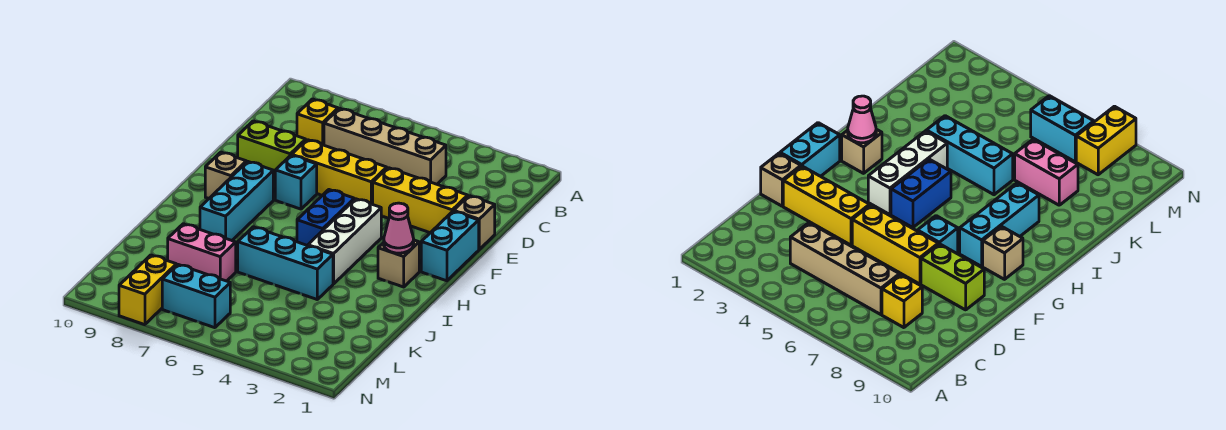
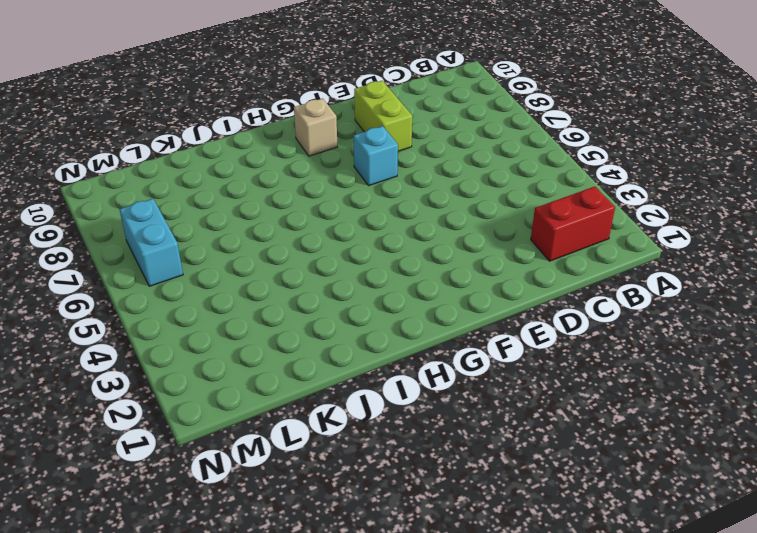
red 1x2 brick [531,187,615,261] -> none
none -> tan 1x4 brick [324,108,446,184]
none -> yellow 1x1 brick [297,99,338,145]
none -> tan 1x1 brick [454,196,495,249]

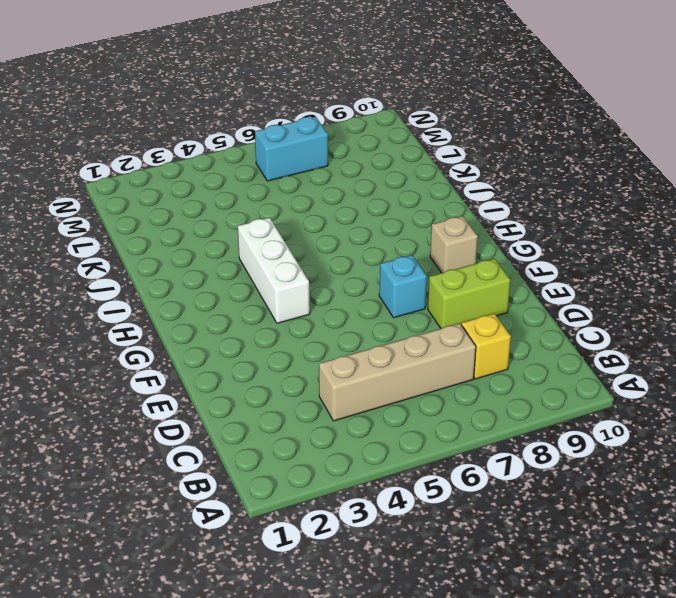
none -> tan 1x1 brick [454,196,495,249]
none -> yellow 1x3 brick [373,168,468,233]
none -> yellow 1x3 brick [292,140,387,204]

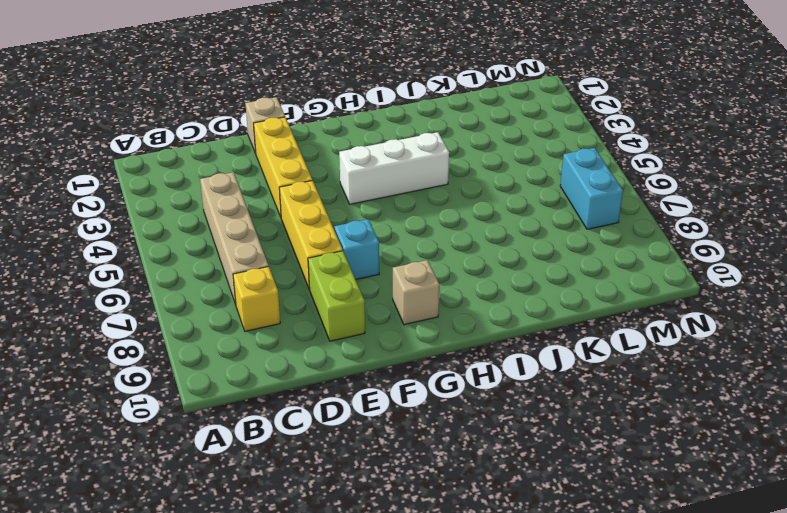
none -> cyan 1x2 brick [421,211,479,281]
none -> blue 1x2 brick [297,190,354,246]
none -> cyan 1x3 brick [200,162,273,240]

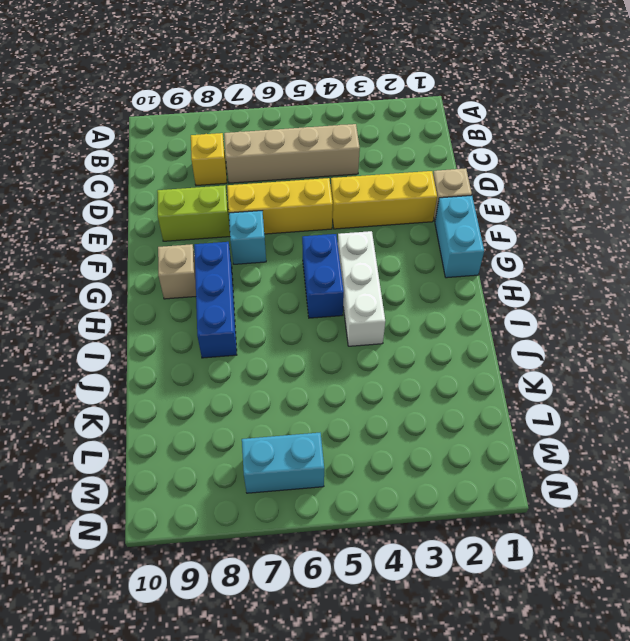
blue 1x3 brick [194,242,237,358] -> cyan 1x3 brick [200,162,273,240]
none -> tan 1x1 brick [378,240,419,287]
none -> cyan 1x3 brick [238,227,333,299]
none -> pink 1x2 brick [168,224,236,281]

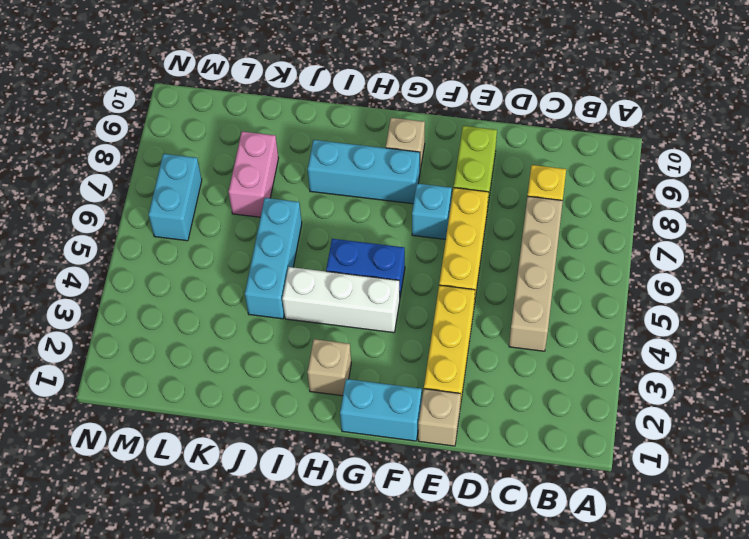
none -> yellow 1x2 brick [119,255,176,325]
none -> pink 1x1 cone [384,203,414,253]

